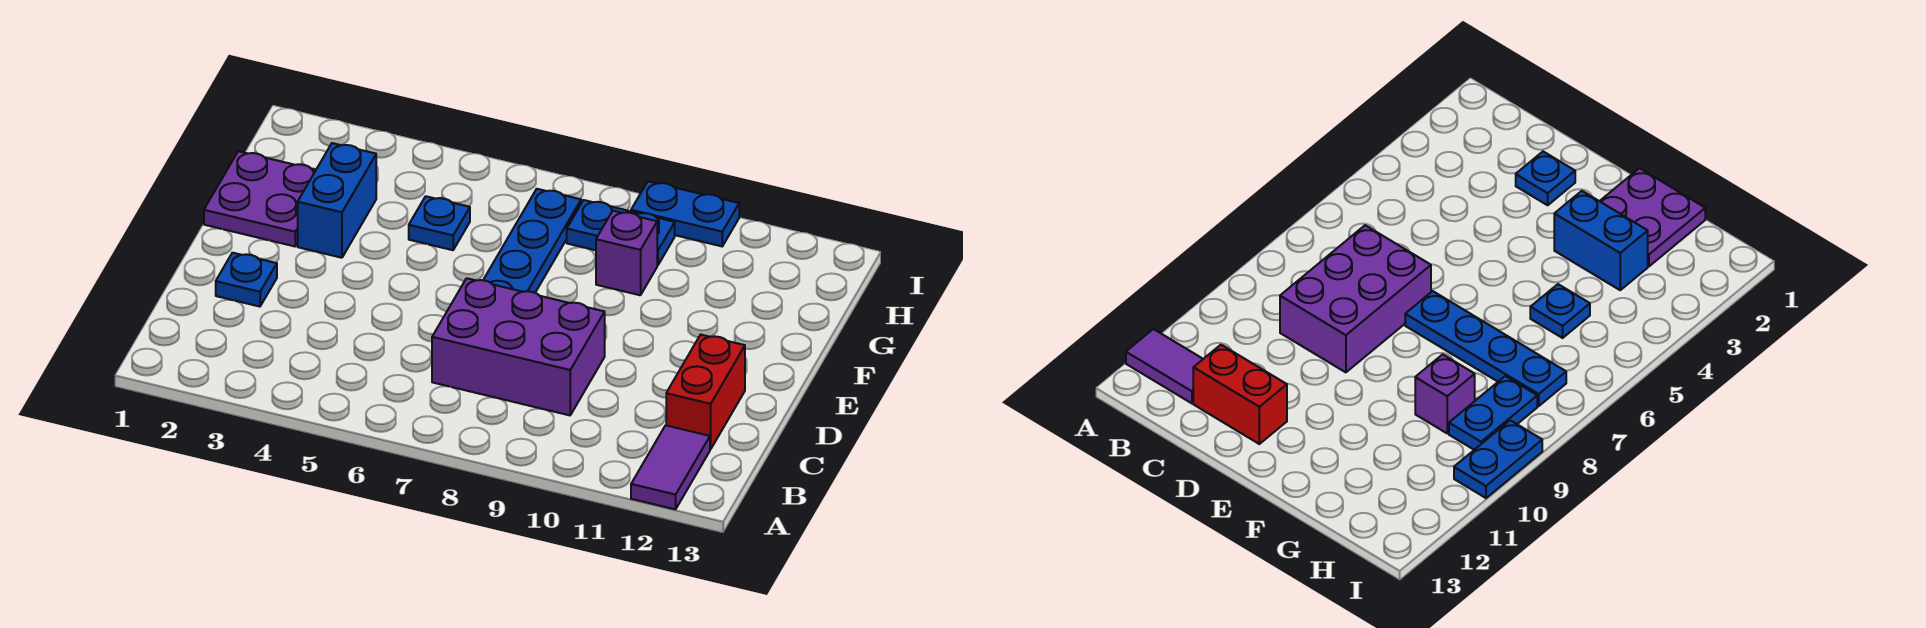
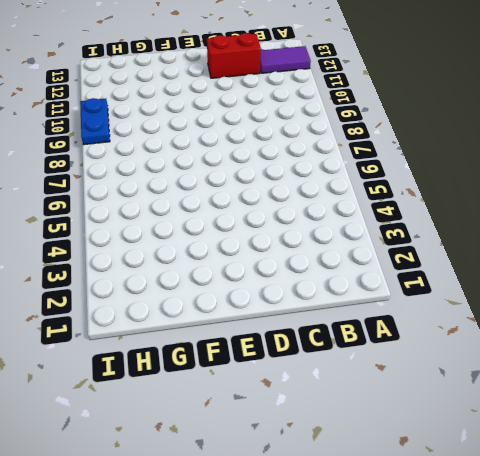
none -> purple 2x3 brick [432,278,605,415]
none -> blue 1x1 plate [216,253,277,307]

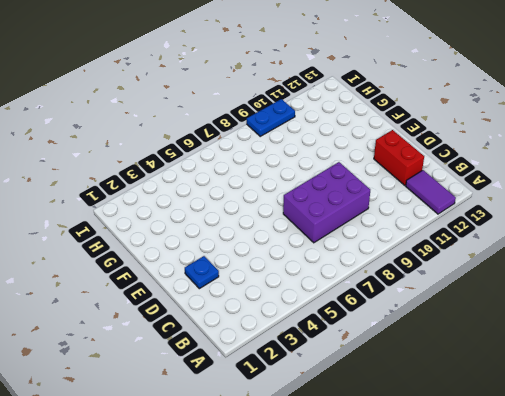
none -> blue 1x4 plate [484,189,581,293]
none -> purple 2x2 plate [204,151,316,246]

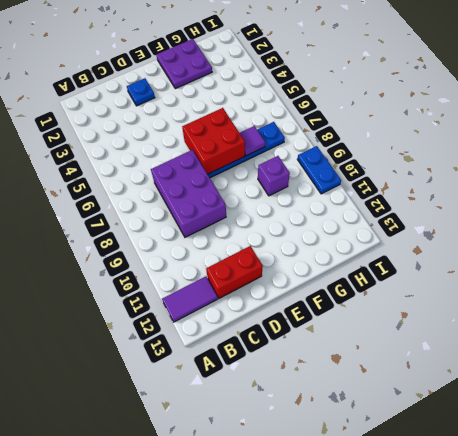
red 2x2 brick [182,108,245,174] -> none
purple 1x1 tile [240,126,265,156] -> none
none -> blue 1x2 brick [298,143,376,258]
none -> blue 1x1 plate [409,196,470,250]

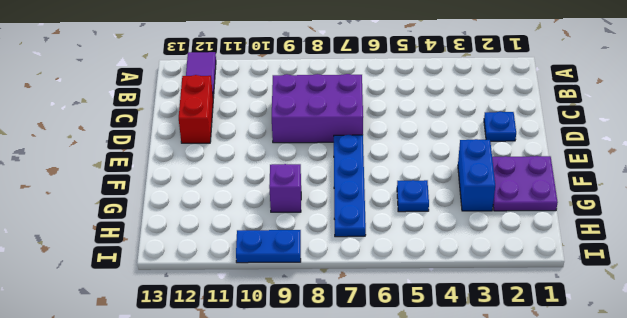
none -> blue 1x2 plate [567,200,675,265]

